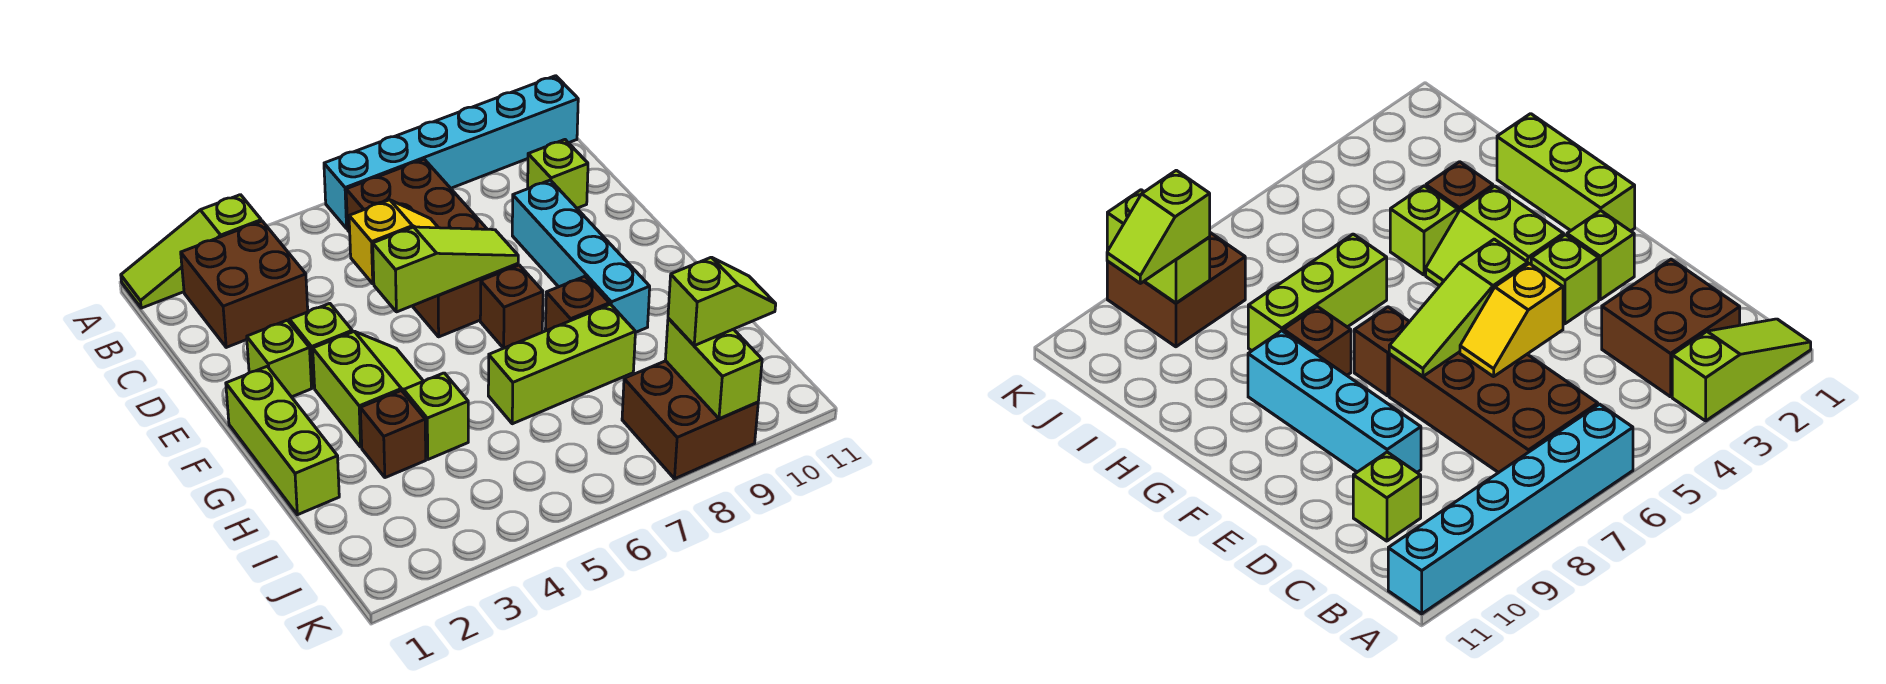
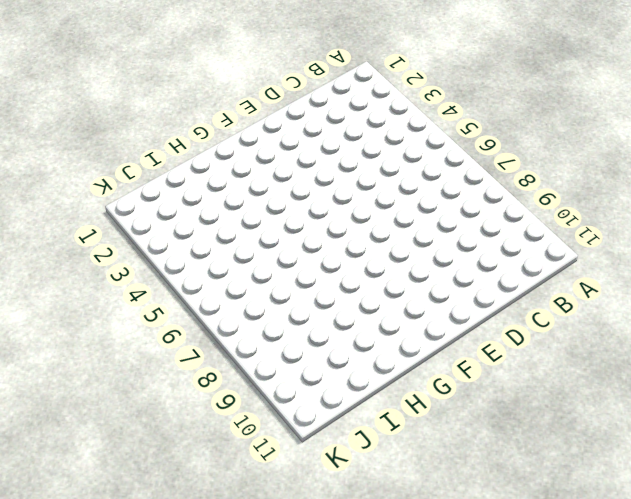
none -> lime 1x3 slope [121,195,261,308]
none -> cyan 1x6 brick [324,76,578,228]
none -> brown 2x2 brick [181,221,308,347]

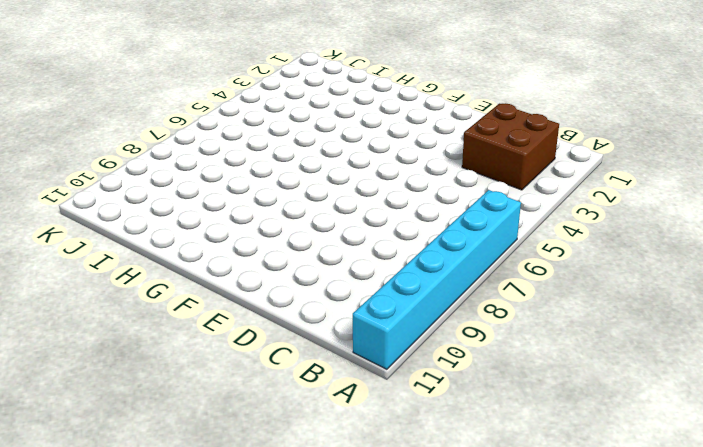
none -> lime 1x3 slope [121,195,261,308]
none -> brown 2x4 brick [346,159,518,337]
none -> lime 1x1 brick [528,140,588,208]

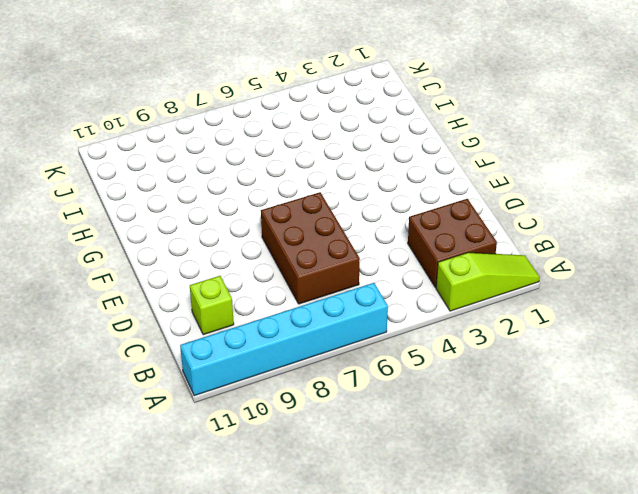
brown 2x3 brick [261,192,360,304] -> brown 2x4 brick [346,159,518,337]
none -> cyan 1x4 brick [512,180,650,333]
none -> lime 1x1 brick [247,320,312,397]
none -> lime 1x1 brick [290,303,352,388]

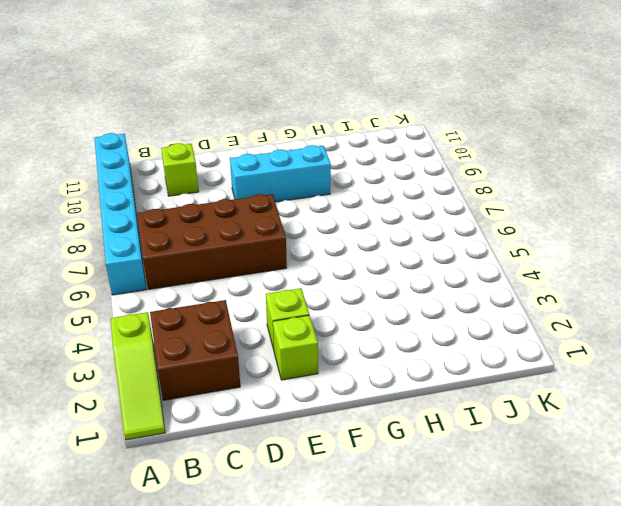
cyan 1x3 brick [230,145,331,202] -> cyan 1x4 brick [512,180,650,333]
none -> lime 1x3 brick [226,366,339,515]
none -> lime 2x2 slope [313,331,423,447]
none -> brown 1x1 brick [480,265,543,348]

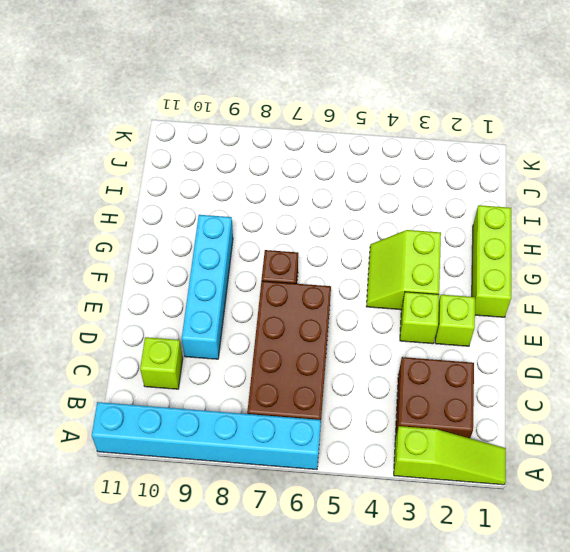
none -> brown 1x1 brick [545,276,609,331]
none -> brown 1x1 brick [360,391,426,478]
none -> lime 1x1 brick [404,373,468,459]

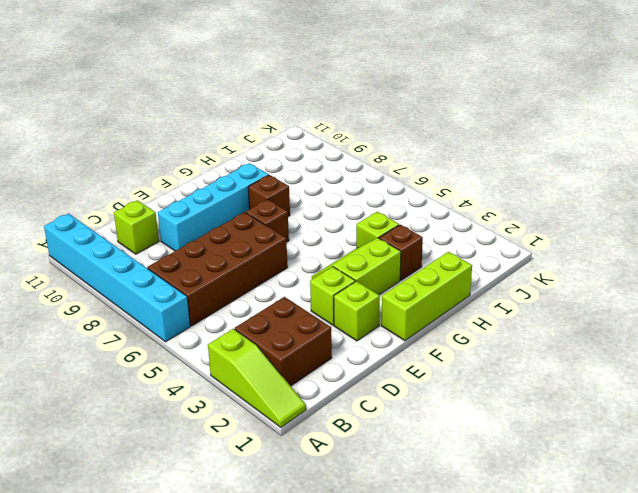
none -> lime 1x3 brick [488,304,635,424]
none -> brown 2x2 brick [622,361,758,479]
none -> yellow 1x2 slope [349,200,438,284]

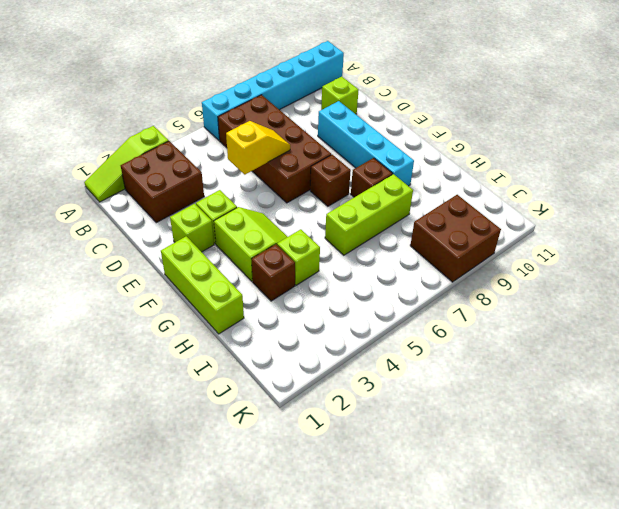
none -> lime 1x3 slope [373,227,518,312]
none -> lime 1x2 brick [665,318,762,419]
none -> lime 1x2 slope [668,257,776,346]

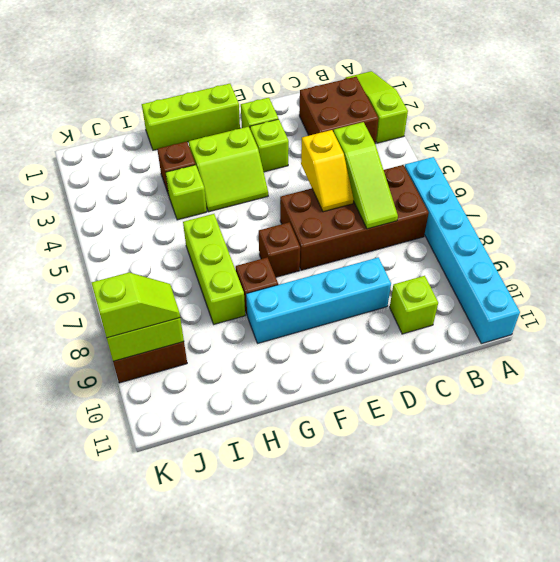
lime 1x3 slope [333,122,398,229] -> lime 1x3 slope moved to [373,227,518,312]
lime 1x2 slope [92,273,180,338] -> lime 1x2 slope turned to [668,257,776,346]

